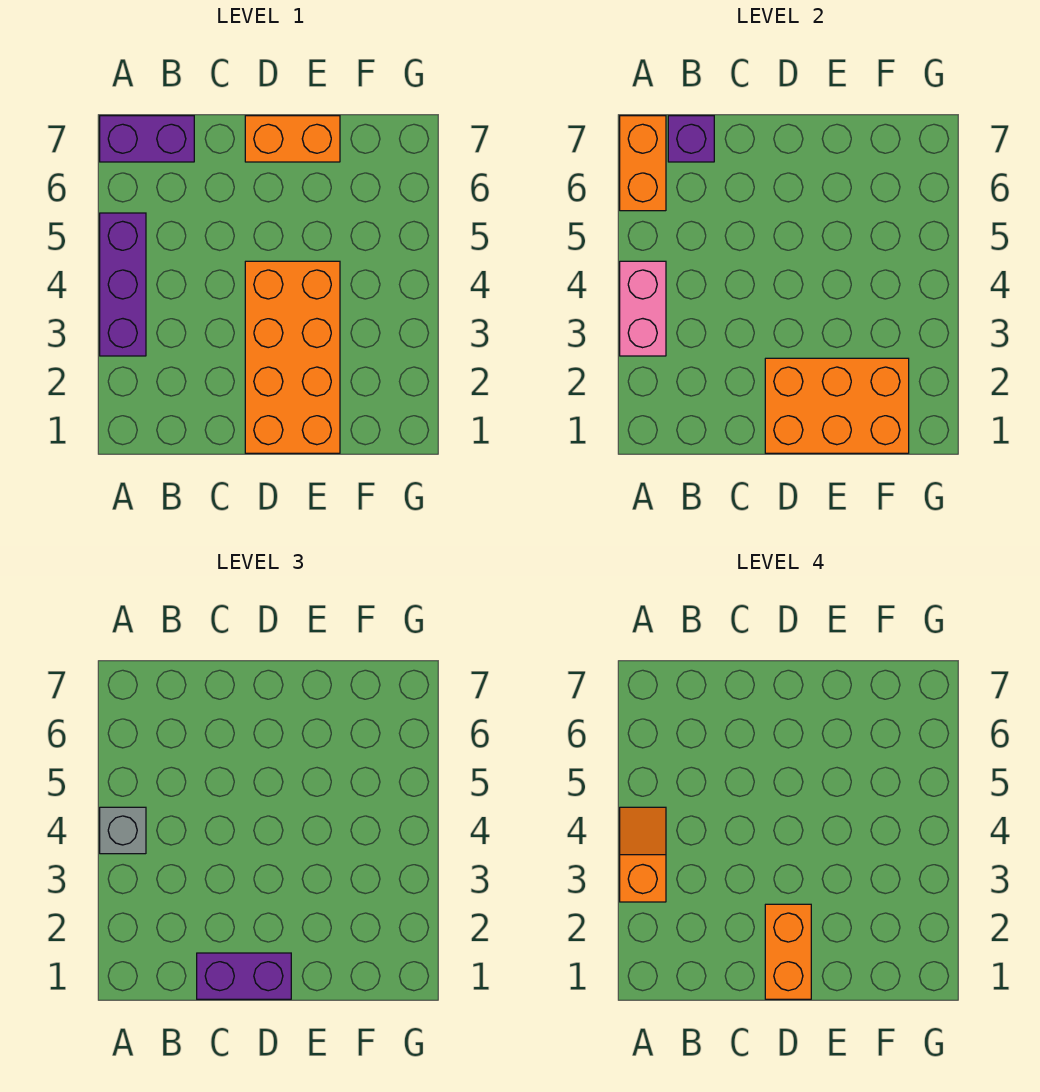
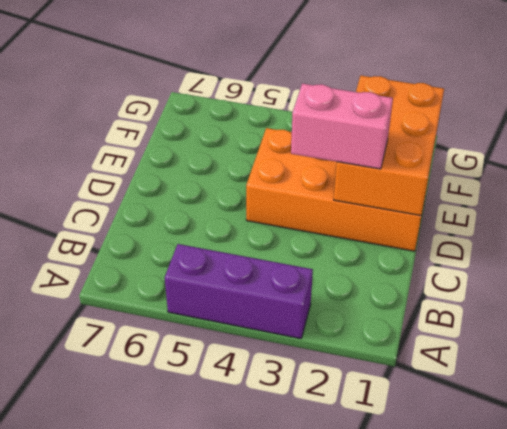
pink 1x2 brick [291,83,393,169] -> pink 1x2 brick moved to [620,261,666,356]
none -> purple 1x2 brick [100,116,194,162]
none -> orange 1x2 brick [245,116,340,162]
none -> orange 1x2 brick [620,116,666,211]

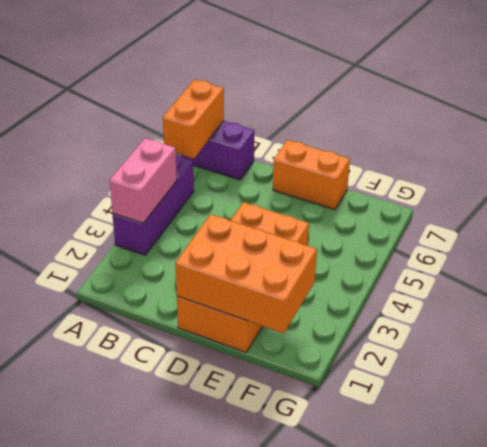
none -> purple 1x1 brick [668,116,714,162]
none -> grey 1x1 brick [100,807,146,854]
none -> purple 1x2 brick [197,953,291,999]

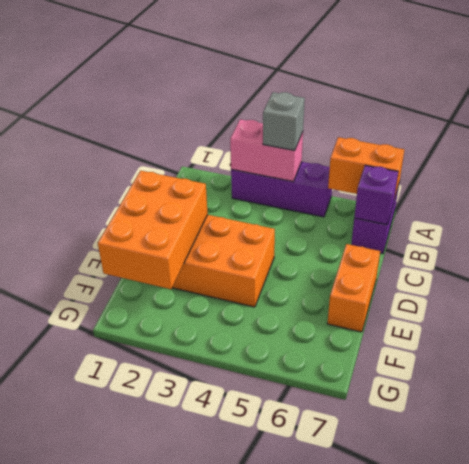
none -> purple 1x2 brick [197,953,291,999]
none -> orange 1x2 slope [620,807,666,902]
none -> orange 1x2 brick [765,904,811,999]

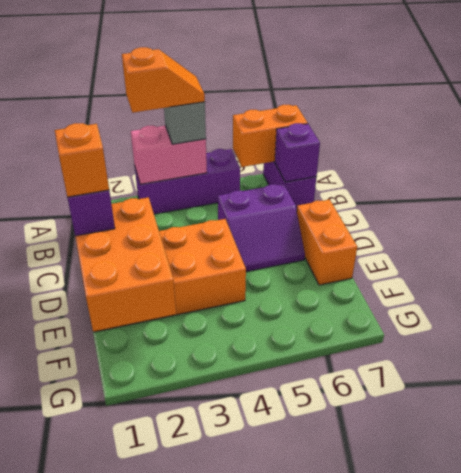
purple 2x2 slope [218,184,305,272] -> none
orange 1x1 brick [55,123,109,197] -> orange 1x2 brick [765,904,811,999]

